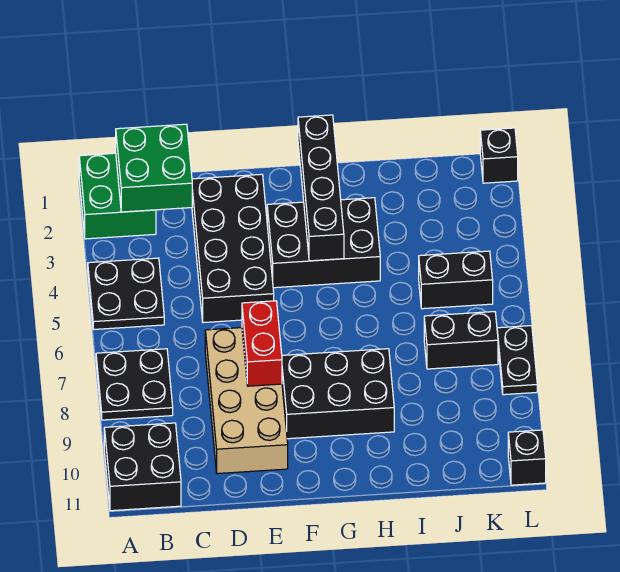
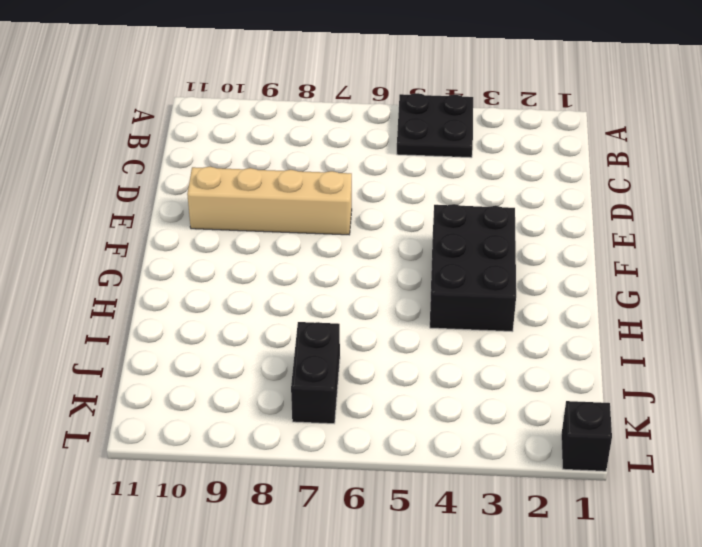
tan 1x4 brick [187,167,352,235] -> tan 2x4 brick [205,328,288,474]
none -> green 2x2 brick [79,153,156,239]
none -> black 2x2 plate [96,349,173,420]
none -> black 2x2 brick [104,423,181,511]

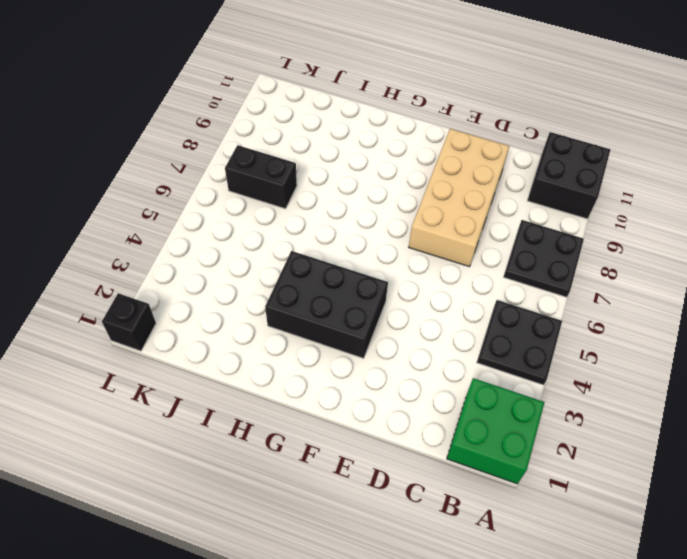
none -> black 2x4 brick [192,174,274,323]
none -> black 2x3 brick [282,349,394,439]
none -> black 1x2 brick [419,251,493,309]

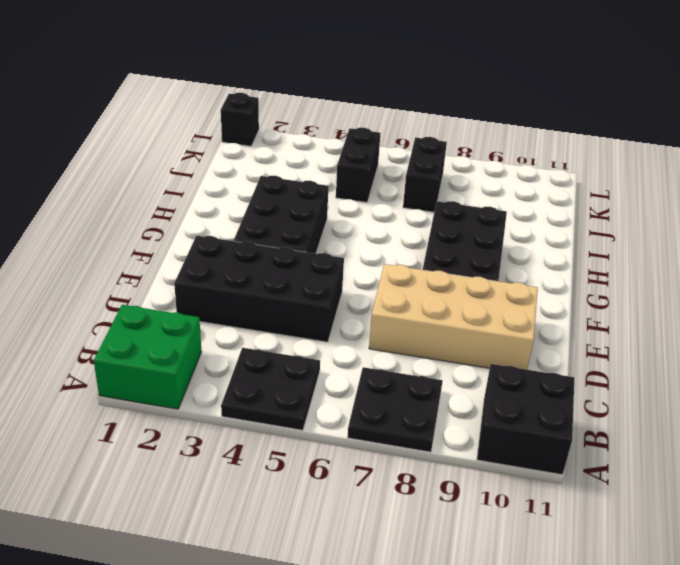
none -> black 1x2 plate [497,326,537,395]
none -> black 1x1 brick [508,430,546,485]
none -> green 2x2 brick [116,124,192,212]

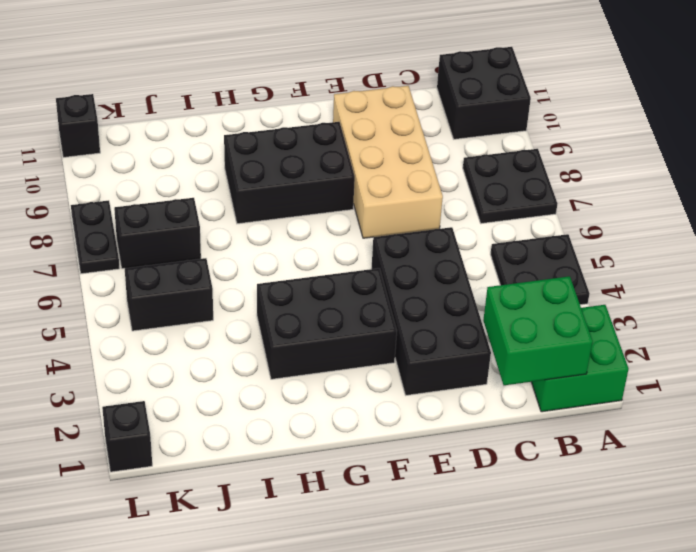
none -> red 1x2 brick [242,301,282,386]
none -> black 1x4 brick [298,115,344,261]

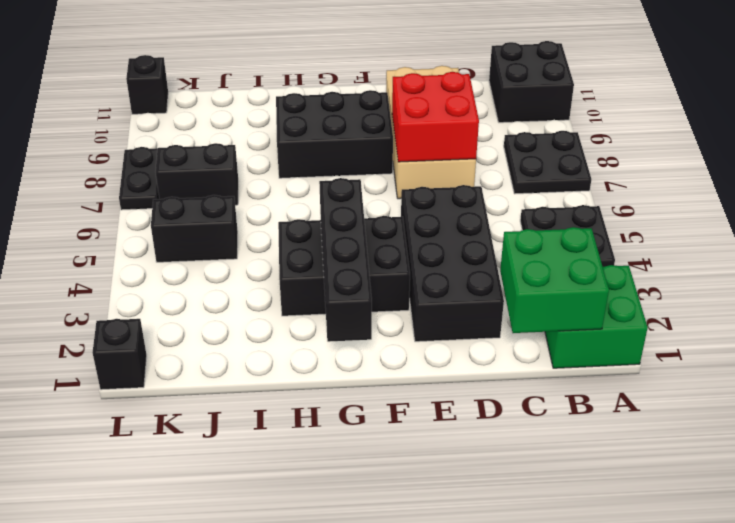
red 2x2 brick [392,72,479,162] -> red 1x2 brick [242,301,282,386]

